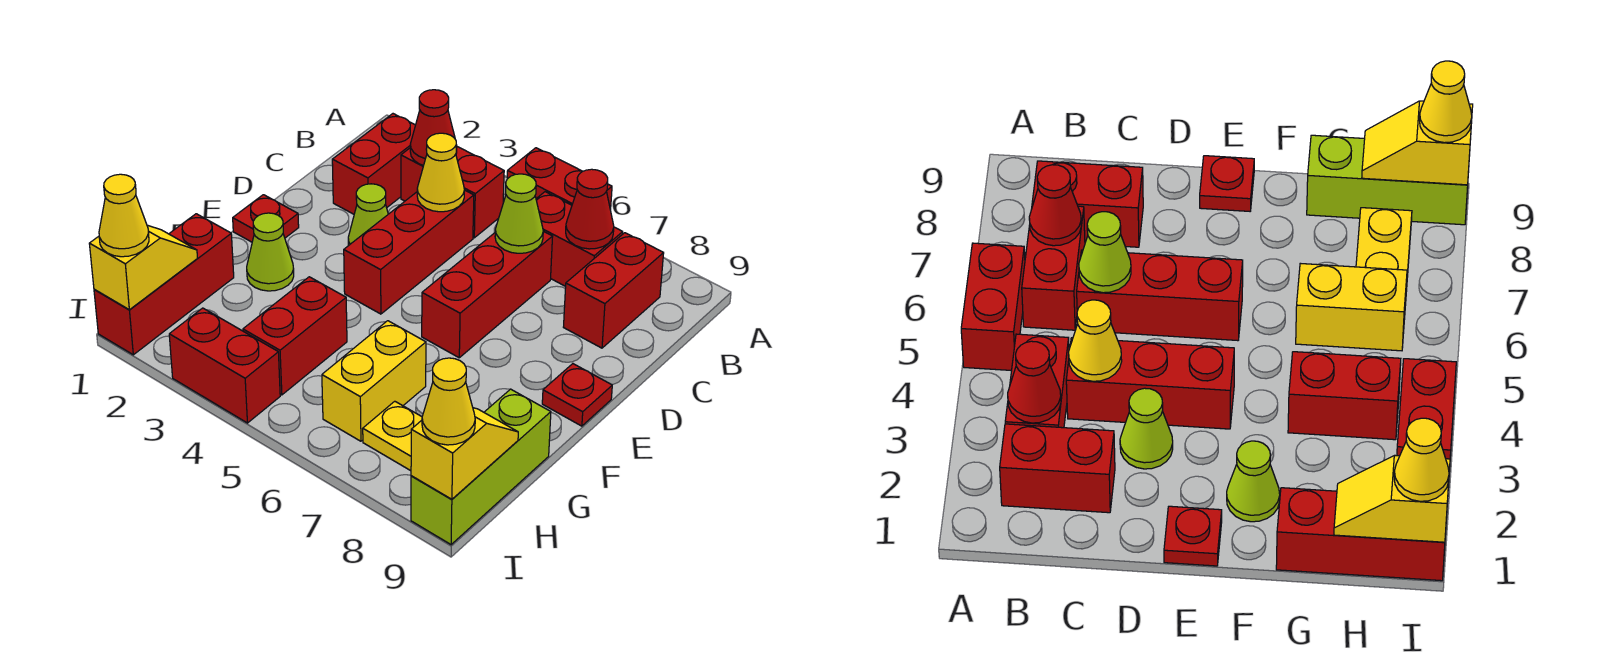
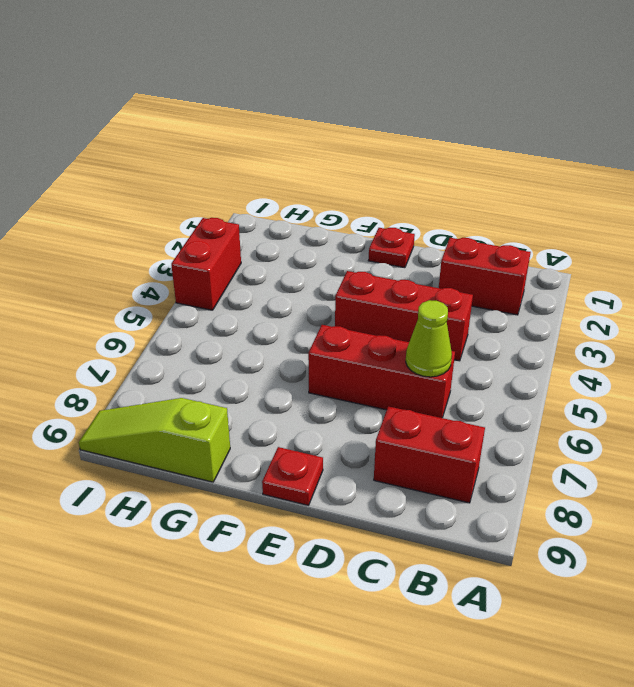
lime 1x3 slope [79,398,230,482] -> lime 1x3 brick [411,389,551,545]
none -> red 1x2 brick [507,148,612,210]
none -> red 1x2 brick [401,147,504,238]
none -> red 1x2 brick [536,192,623,286]

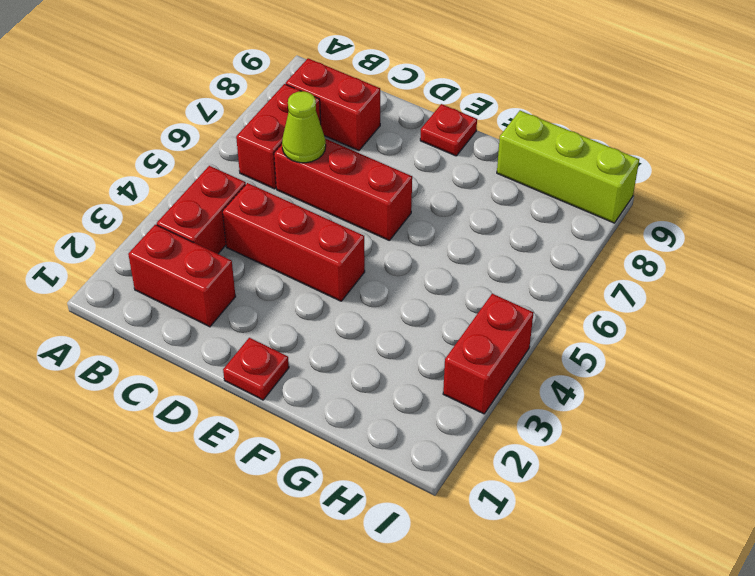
none -> red 1x2 brick [507,148,612,210]
none -> lime 1x1 cone [348,184,388,245]
none -> lime 1x1 cone [247,213,294,291]

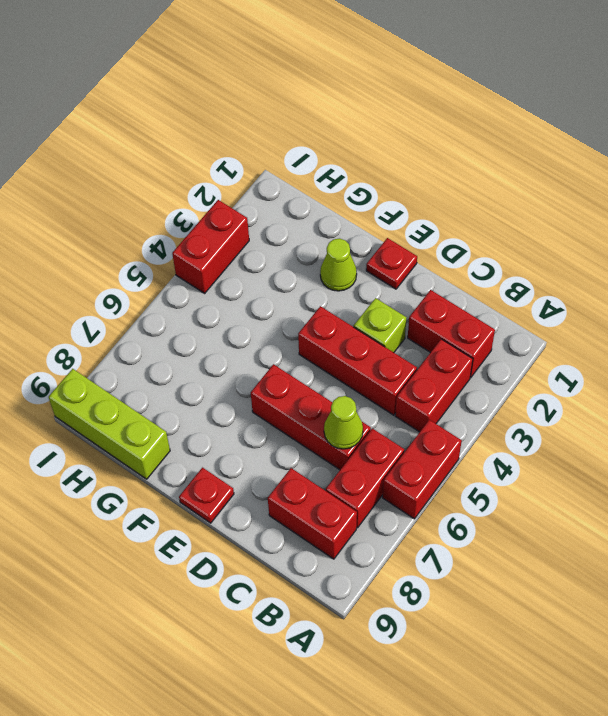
lime 1x1 brick [354,298,406,352] -> lime 1x1 cone [348,184,388,245]
none -> red 1x3 brick [94,214,234,355]
none -> red 1x2 brick [243,277,347,395]
none -> yellow 1x2 brick [322,321,426,441]

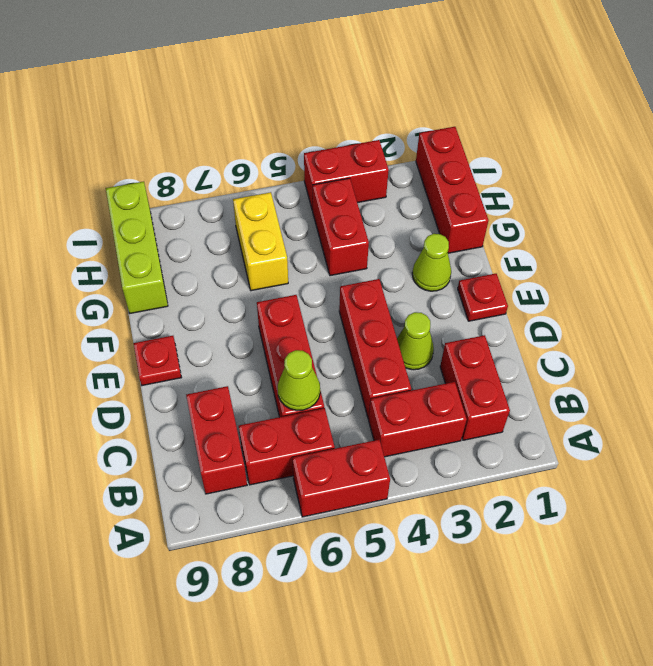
none -> yellow 1x2 plate [363,401,422,471]
none -> red 1x1 cone [410,90,457,166]
none -> red 1x1 cone [566,169,614,249]

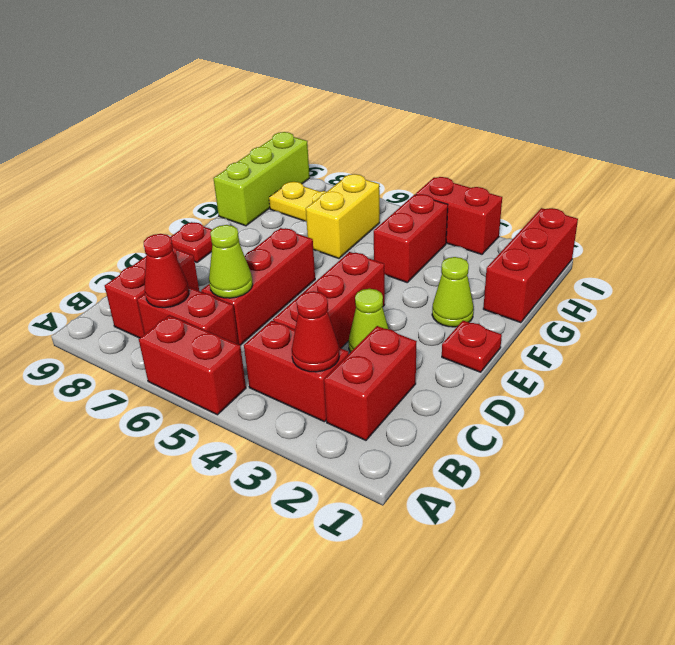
none -> yellow 1x1 cone [417,133,464,212]
none -> yellow 1x2 slope [89,225,197,310]
none -> yellow 1x2 slope [411,408,518,499]

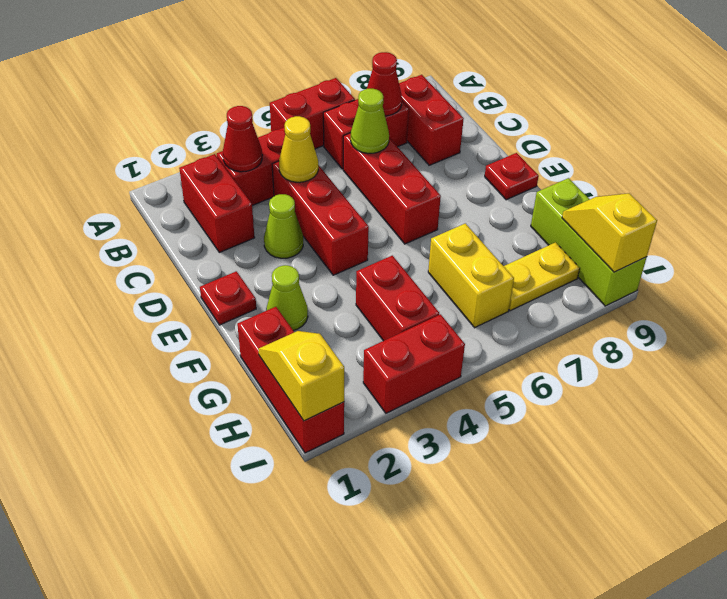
none -> yellow 1x1 cone [99,174,149,257]
none -> yellow 1x1 cone [422,358,475,445]

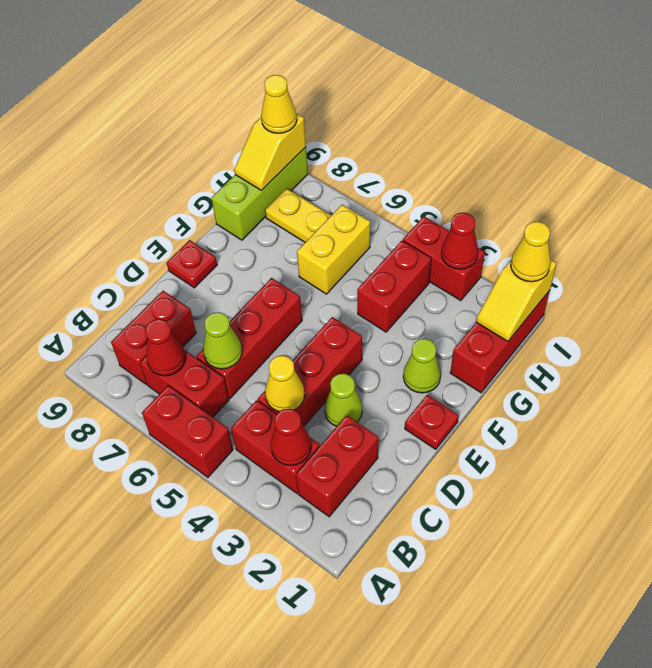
red 1x1 cone [441,212,478,269] -> none

